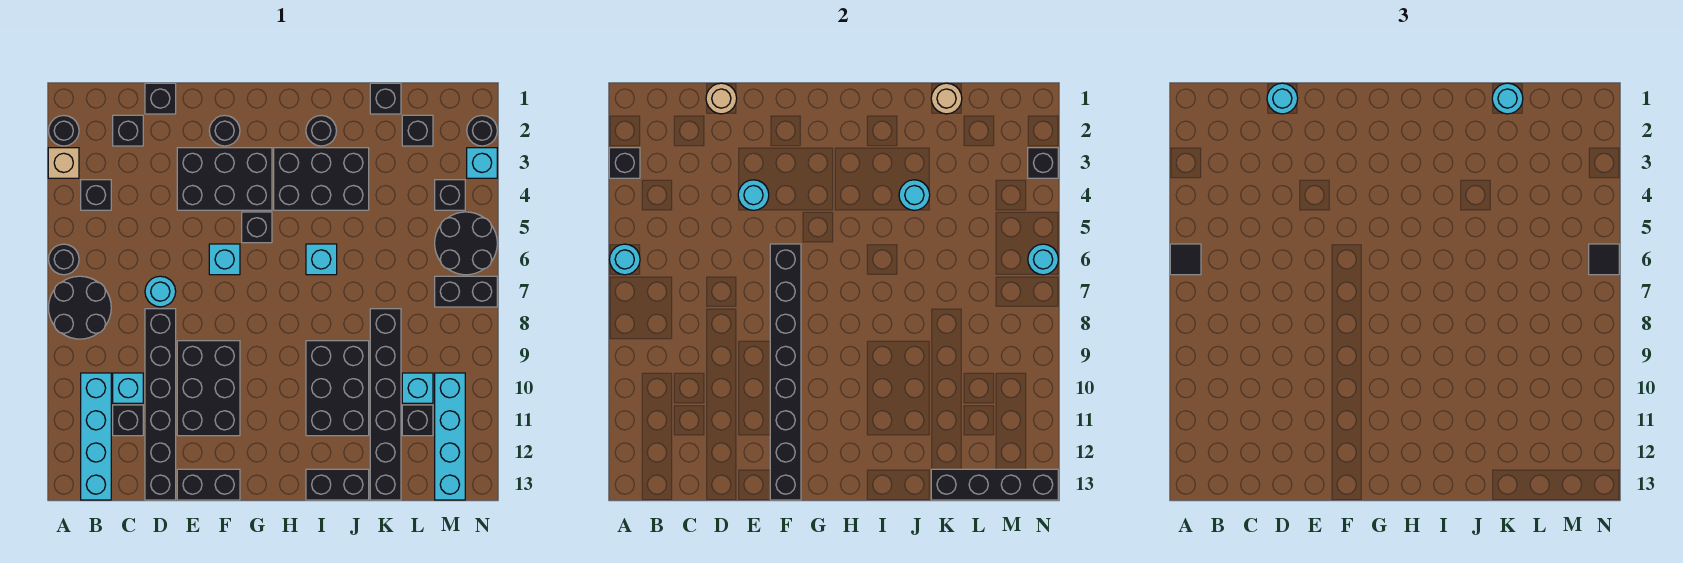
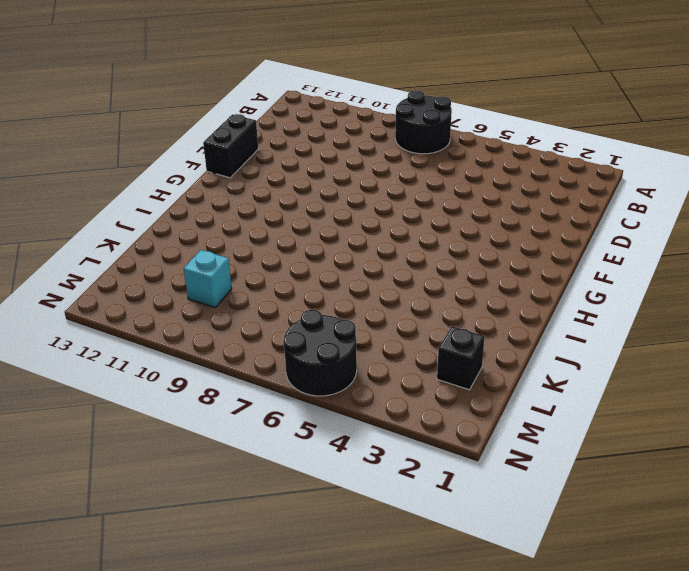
none -> black 1x1 round brick [49,115,79,146]
none -> tan 1x1 brick [48,148,79,178]
none -> black 1x1 round brick [49,244,79,275]
none -> black 1x1 brick [81,180,111,210]

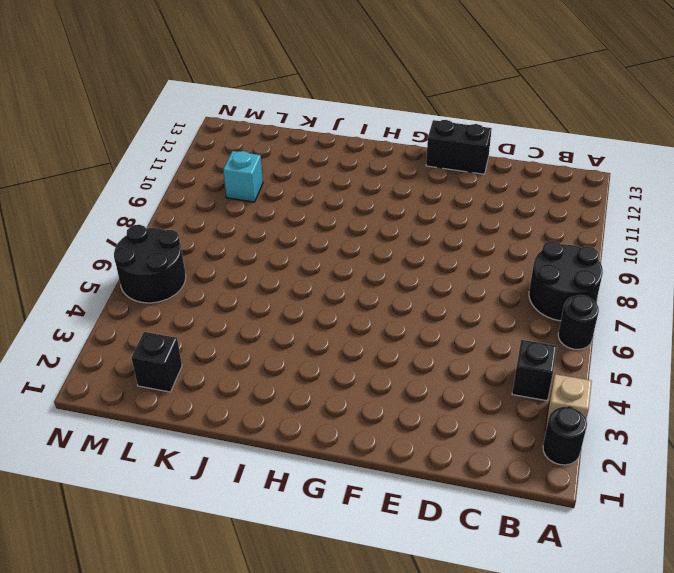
none -> cyan 1x4 brick [81,373,111,500]
none -> black 1x1 brick [113,115,143,146]
none -> cyan 1x1 brick [113,373,143,403]
none -> black 1x1 brick [113,405,143,436]

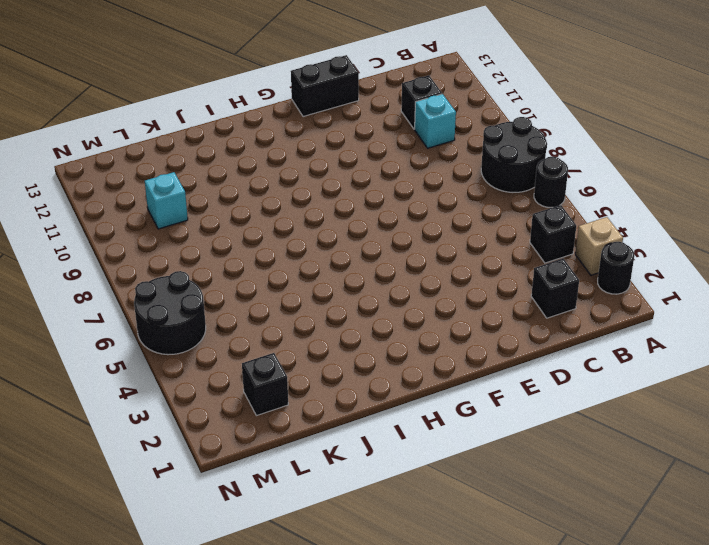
none -> cyan 1x4 brick [81,373,111,500]
none -> black 1x1 brick [145,83,176,114]
none -> cyan 1x1 round brick [145,276,176,307]
none -> black 1x6 brick [145,309,176,500]

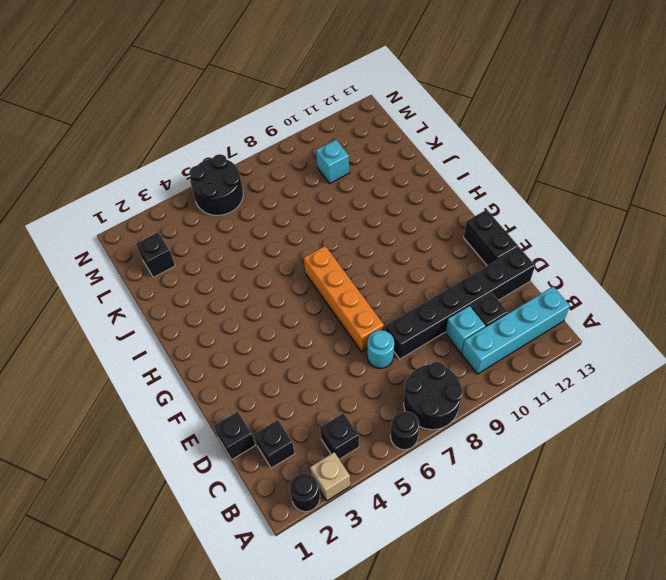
orange 1x4 brick [304,246,384,352] -> none
none -> black 2x3 brick [177,148,272,210]
none -> black 2x3 brick [177,341,240,436]
none -> black 1x1 round brick [209,115,240,146]
none -> cyan 1x1 brick [209,244,240,275]

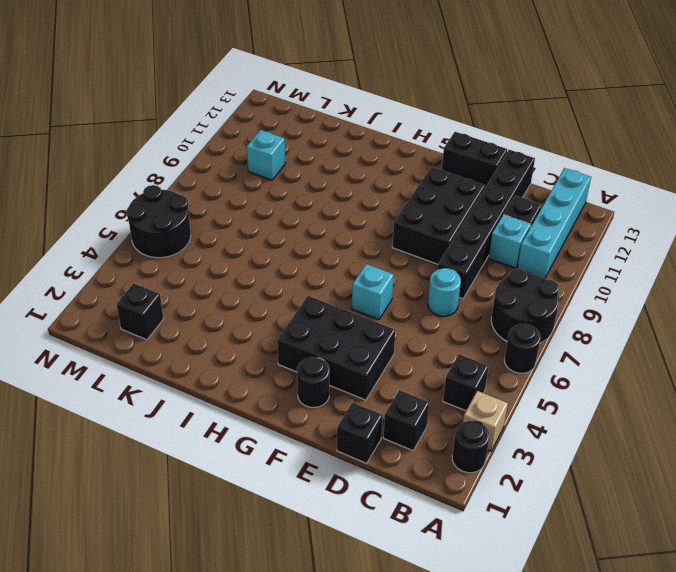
none -> black 1x1 brick [242,212,272,243]
none -> black 2x3 brick [274,148,369,210]
none -> black 1x1 round brick [306,115,336,146]
none -> cyan 1x1 brick [306,244,337,275]

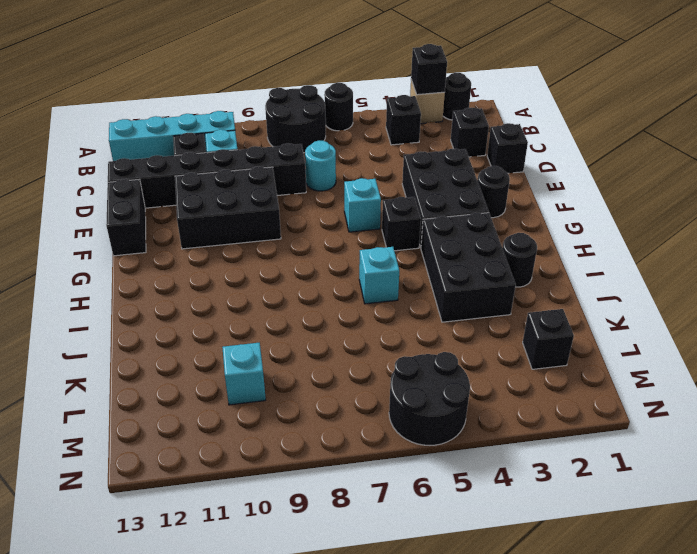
none -> black 2x3 brick [306,341,369,436]
none -> black 1x2 brick [306,469,369,500]
none -> black 1x1 brick [370,83,401,114]
none -> black 1x6 brick [370,309,401,500]

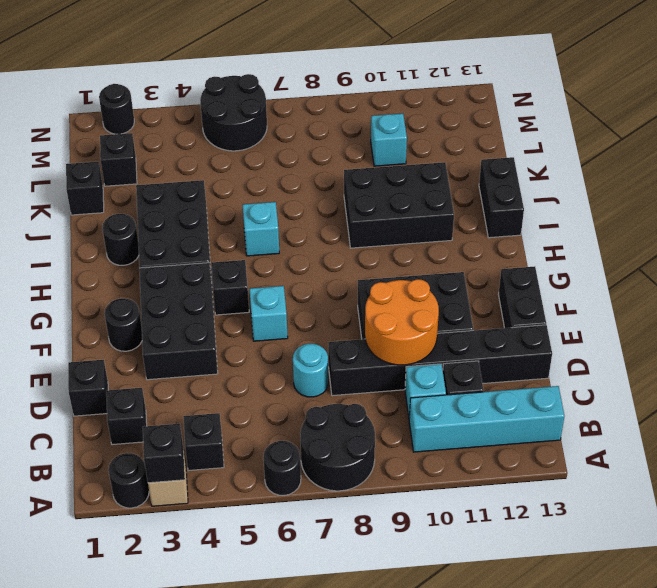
orange 2x2 round brick [365,279,439,365] -> none
none -> black 1x6 brick [370,309,401,500]
none -> black 1x1 brick [402,405,433,436]
none -> black 1x1 brick [435,180,465,210]
none -> black 1x2 brick [435,276,497,307]

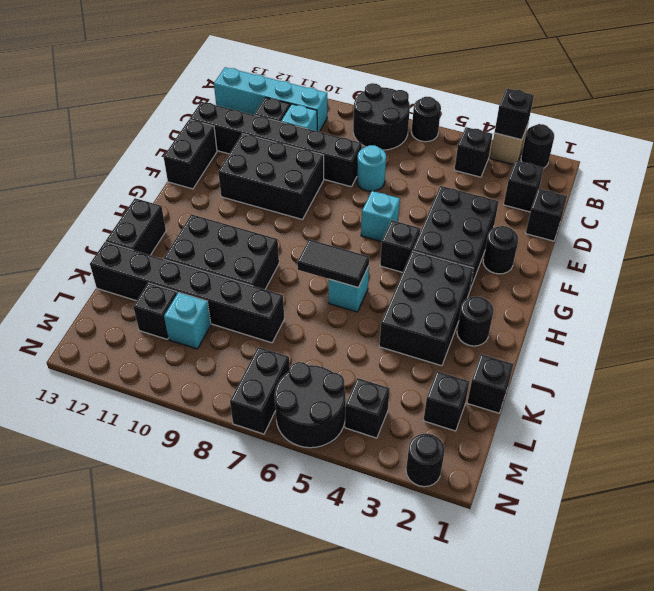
black 1x2 tile [297,239,369,288] -> none
none -> cyan 1x4 brick [435,373,465,500]
none -> cyan 1x1 brick [467,148,497,178]
none -> cyan 1x1 round brick [610,244,640,275]
none -> tan 1x1 round brick [706,83,737,114]

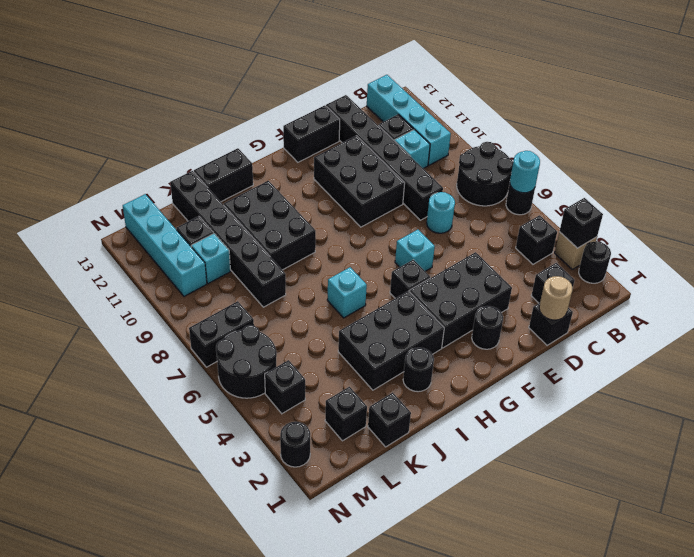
none -> cyan 1x1 brick [467,148,497,178]
none -> cyan 1x1 round brick [738,180,769,210]
none -> black 1x8 brick [770,244,801,500]
none -> cyan 1x1 round brick [899,180,930,210]

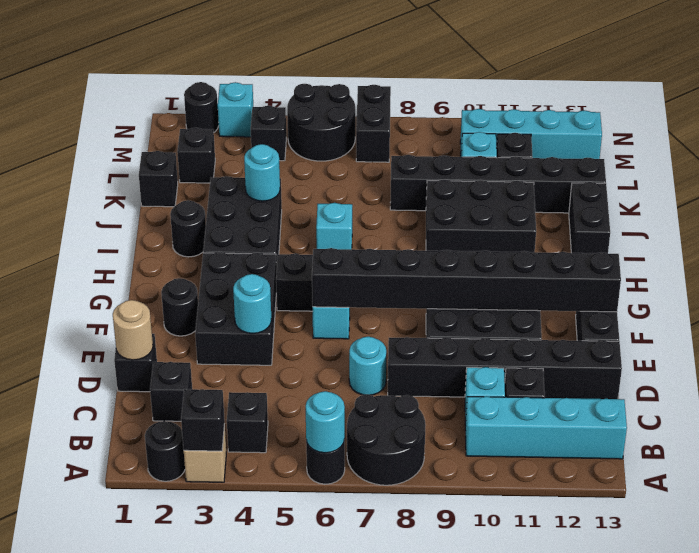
none -> tan 1x1 round brick [931,83,962,114]
none -> black 1x4 brick [931,469,1058,500]
none -> black 1x1 brick [1028,148,1058,178]
none -> cyan 1x1 round brick [1028,244,1058,275]

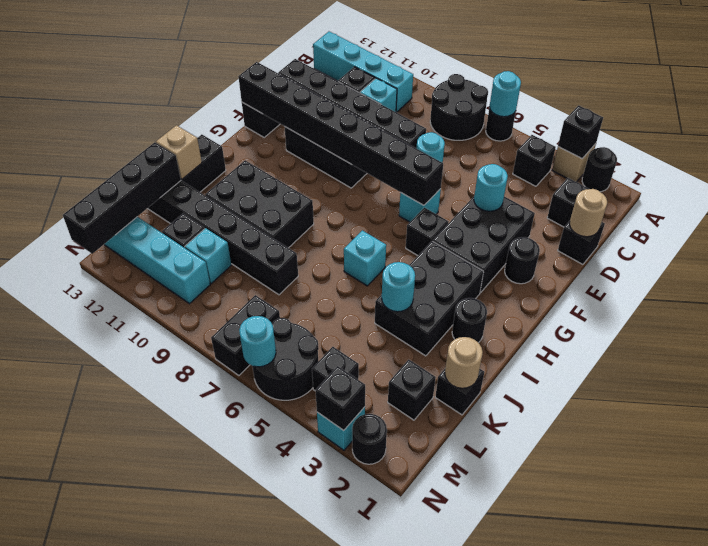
tan 1x1 brick [156,125,202,179] -> none
none -> black 1x1 tile [1170,244,1201,275]
none -> cyan 1x1 round brick [1267,83,1298,114]
none -> cyan 1x1 round brick [1492,83,1523,114]
none -> black 1x1 tile [1589,244,1619,275]

